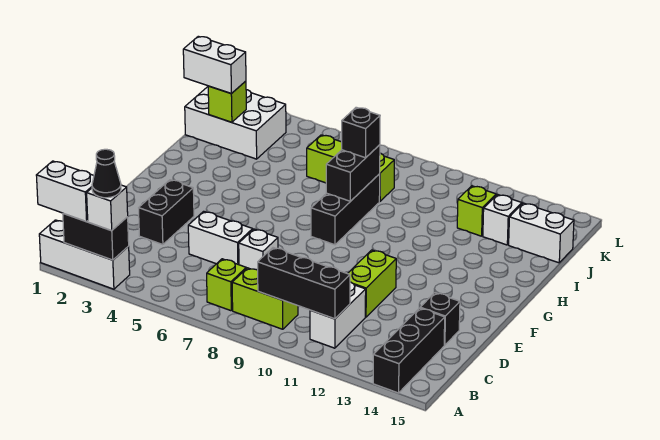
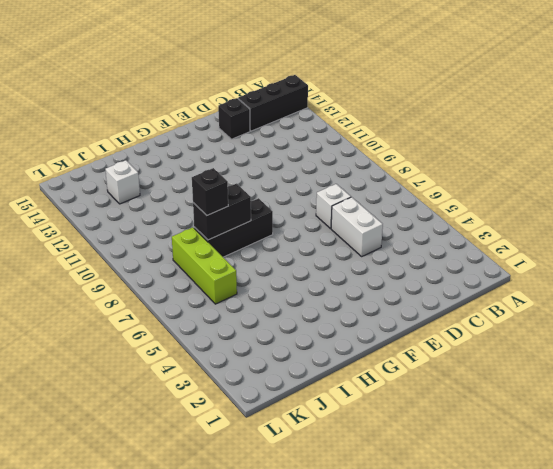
none -> white 1x3 brick [39,220,130,289]
none -> lime 1x1 brick [207,259,246,311]
none -> lime 1x2 brick [232,268,298,329]

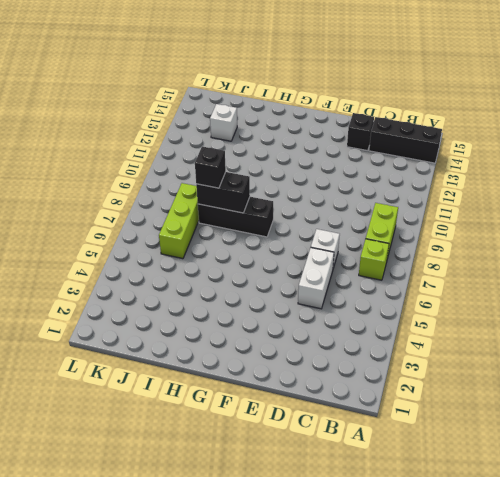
none -> white 1x3 brick [39,220,130,289]
none -> white 1x2 brick [310,282,366,348]
none -> black 1x2 brick [139,180,194,245]

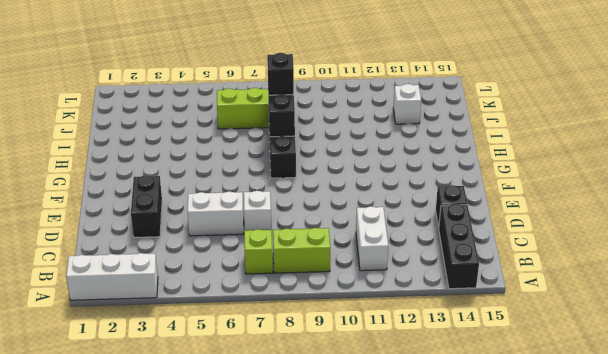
none -> lime 1x2 brick [347,250,396,317]
none -> white 2x3 brick [185,87,286,159]
none -> lime 1x1 brick [457,186,496,236]

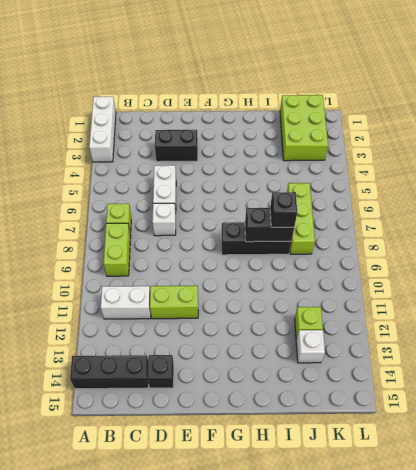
lime 2x3 brick [280,95,328,161] -> white 2x3 brick [185,87,286,159]
none -> white 1x2 brick [509,203,574,263]
none -> black 1x2 brick [63,213,129,260]
none -> black 1x3 brick [258,248,350,319]

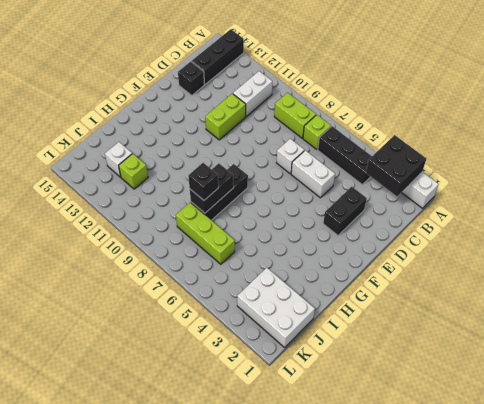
black 2x2 brick [366,135,426,196] -> black 1x2 brick [63,213,129,260]
black 1x3 brick [318,126,372,185] -> black 1x3 brick moved to [258,248,350,319]
none -> white 1x2 brick [509,203,574,263]
none -> lime 1x1 brick [208,81,246,122]
none -> white 1x2 brick [36,161,94,221]

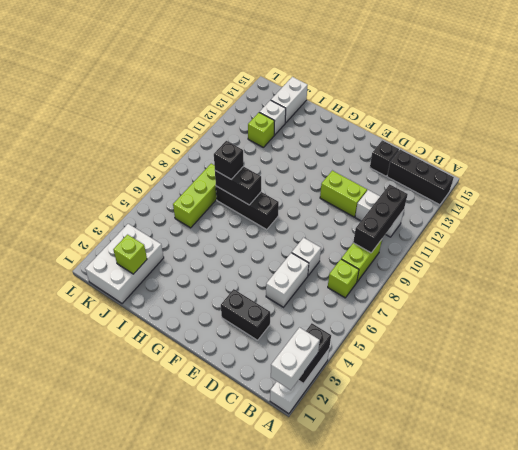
none -> white 1x1 brick [87,185,128,231]
none -> white 1x2 brick [183,36,246,94]
none -> black 1x1 cone [92,149,121,198]

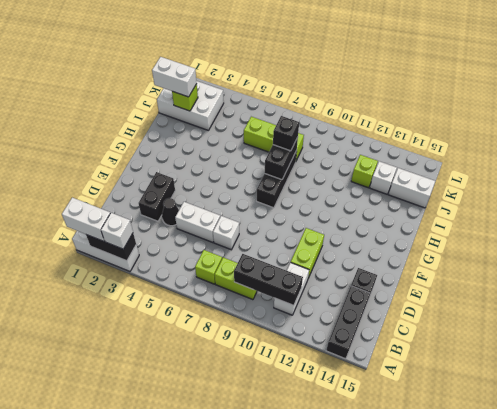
black 1x1 cone [162,198,179,226] -> black 1x1 cone moved to [92,149,121,198]

